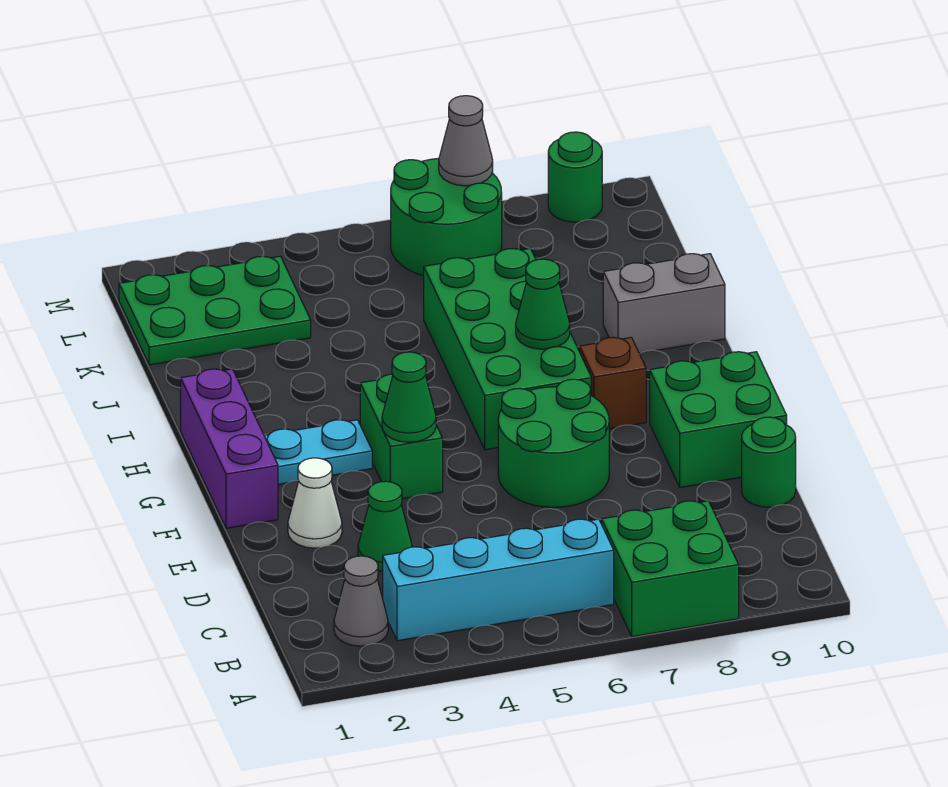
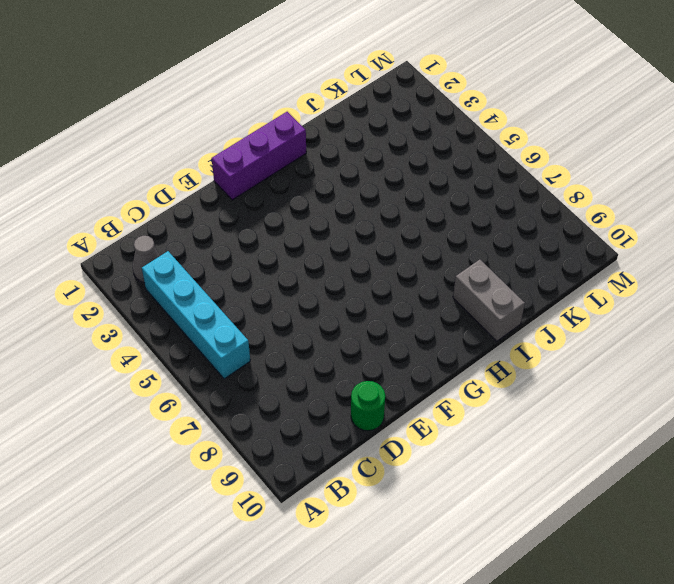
none -> green 2x2 brick [602,501,739,637]
none -> green 1x1 cone [358,481,412,571]
none -> white 1x1 cone [288,458,342,548]

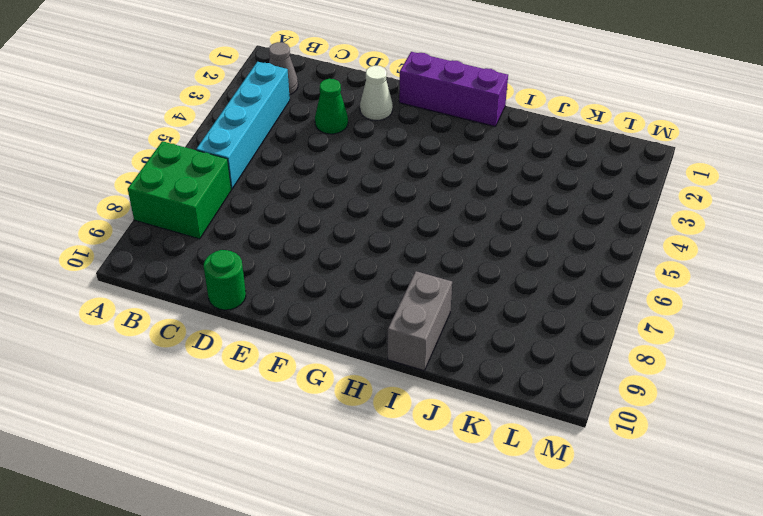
none -> green 2x2 round brick [498,379,609,507]
none -> green 2x2 brick [650,352,787,487]
none -> green 1x2 brick [360,374,443,499]

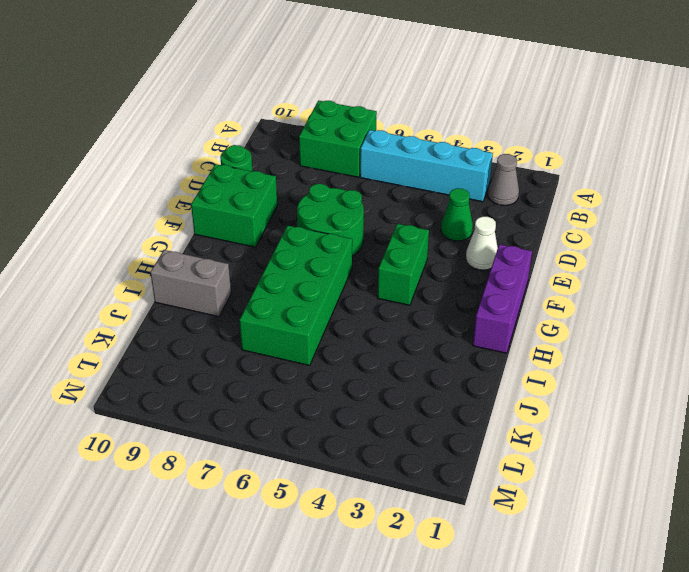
none -> cyan 1x2 plate [264,420,372,484]
none -> brown 1x1 brick [579,337,646,429]
none -> green 2x3 plate [119,256,311,365]

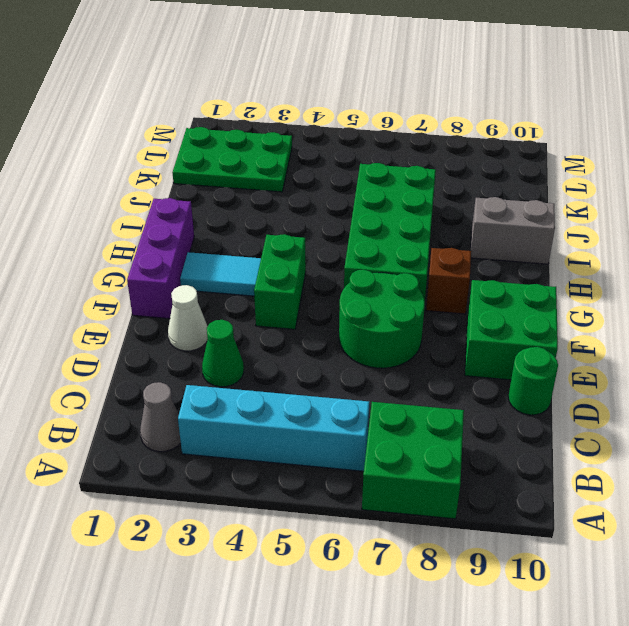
cyan 1x2 tile [180,252,261,296] -> cyan 1x2 plate [264,420,372,484]
none -> green 2x2 round brick [391,158,502,276]
none -> green 1x1 round brick [548,132,602,222]
none -> green 1x1 cone [382,352,436,442]

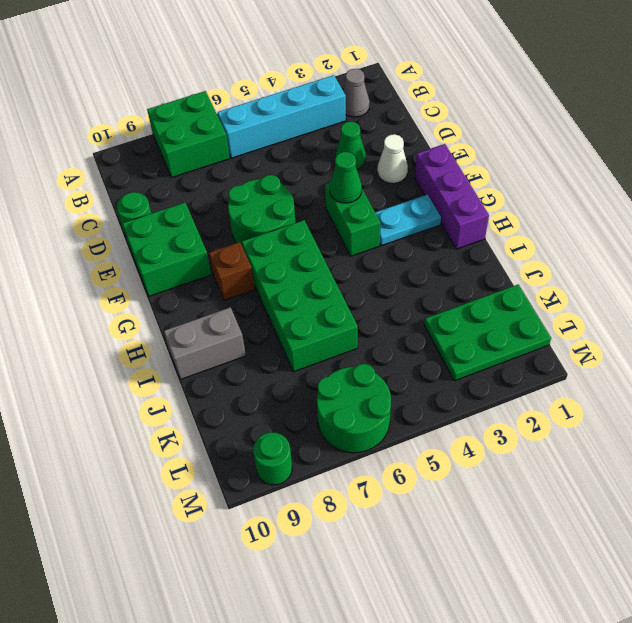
none -> green 1x1 cone [516,259,570,349]
none -> grey 1x1 cone [439,96,493,186]

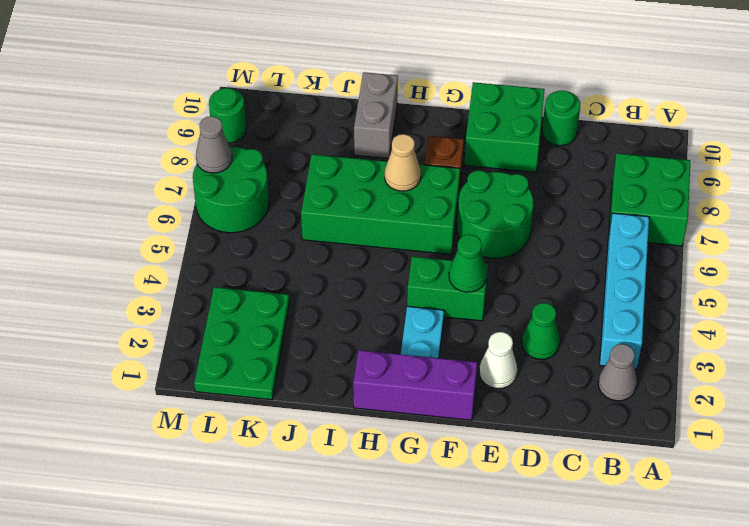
tan 1x1 cone [385,134,421,191] -> green 1x1 cone [516,259,570,349]

